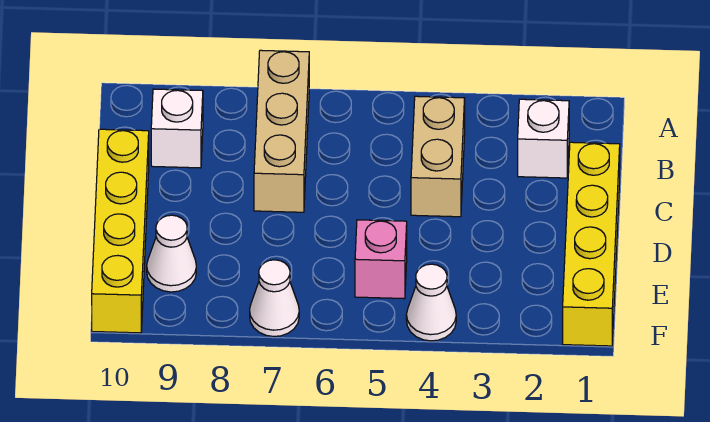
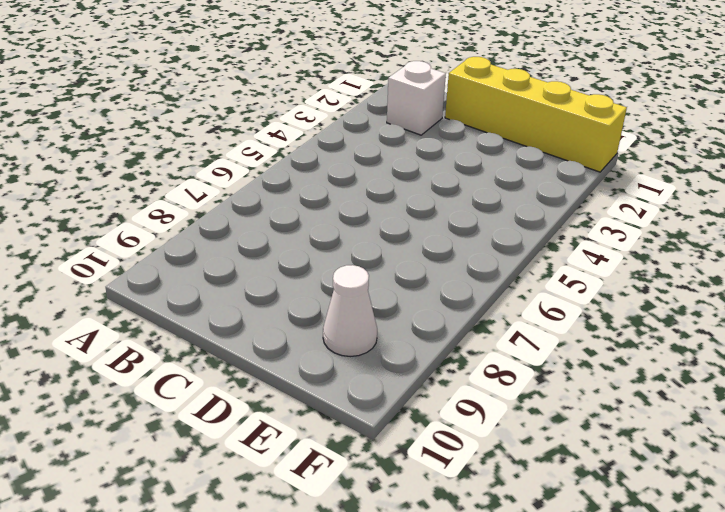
none -> tan 1x3 brick [254,50,309,212]
none -> tan 1x2 brick [411,96,465,217]

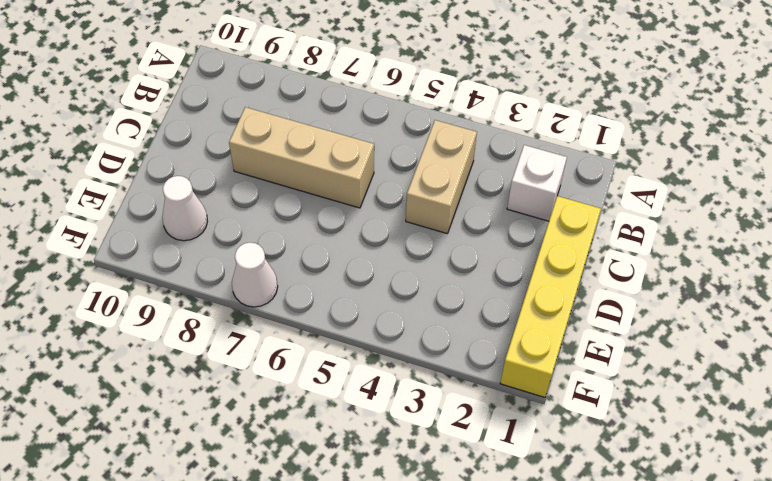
tan 1x3 brick [229,107,374,208] -> tan 1x3 brick turned to [254,50,309,212]
none -> white 1x1 brick [151,89,203,168]
none -> yellow 1x4 brick [92,129,149,333]

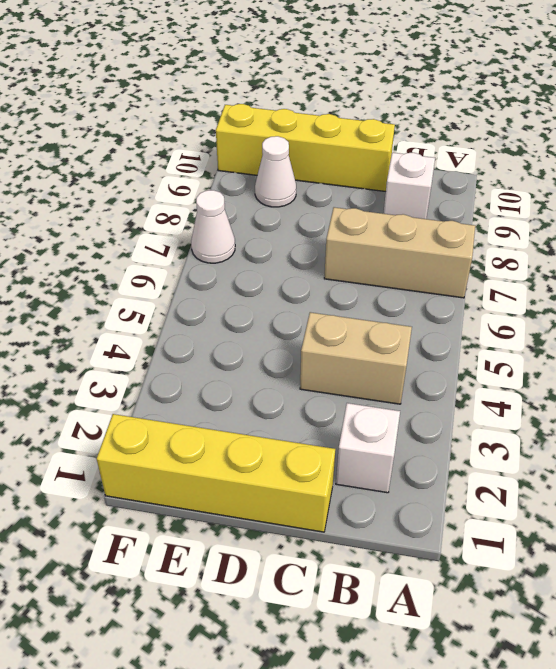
none -> pink 1x1 brick [355,220,407,299]
none -> white 1x1 cone [406,264,456,341]

